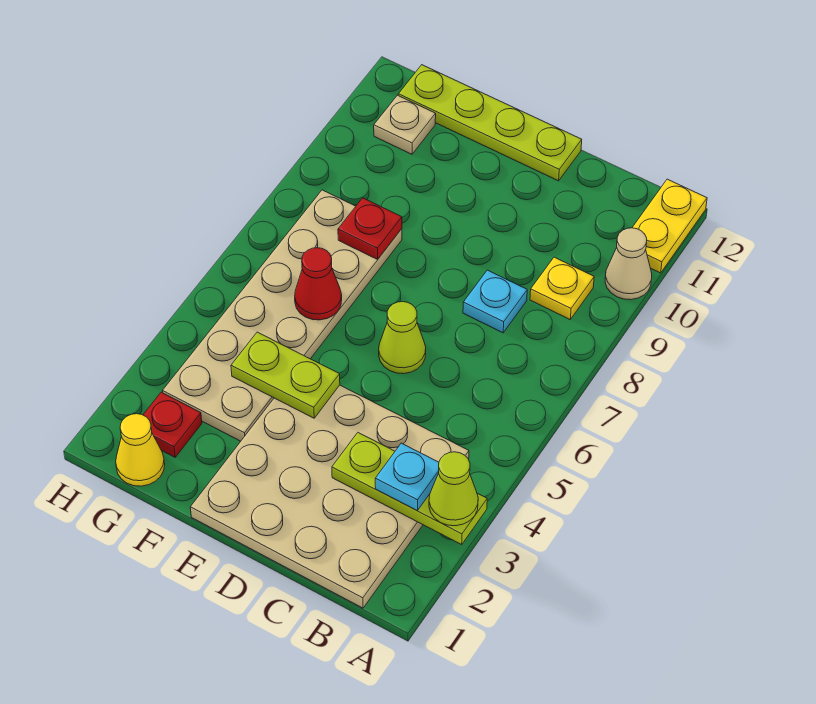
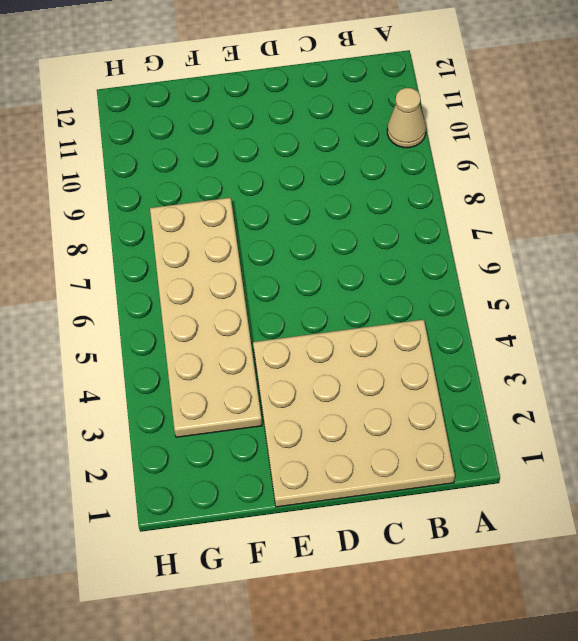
none -> yellow 1x2 plate [632,179,707,273]
none -> yellow 1x1 plate [530,257,594,319]
none -> cyan 1x1 plate [463,270,527,333]

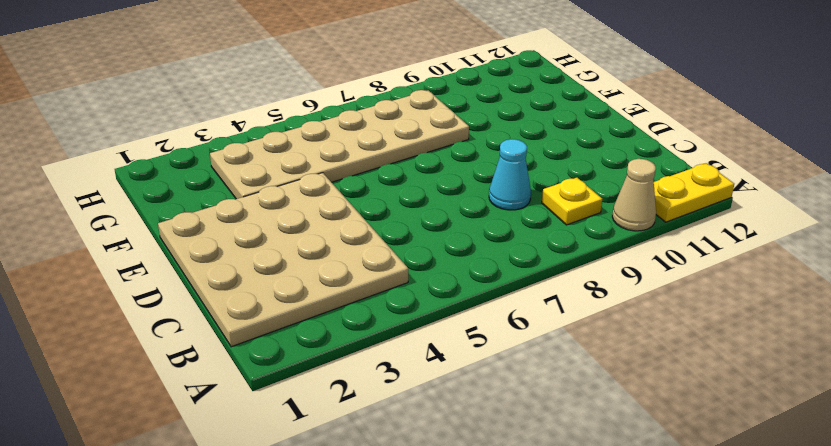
cyan 1x1 cone [489,139,531,210] -> cyan 1x1 plate [463,270,527,333]
none -> lime 1x1 cone [379,302,426,374]
none -> lime 1x4 plate [398,65,582,181]
none -> yellow 1x1 cone [116,414,165,486]

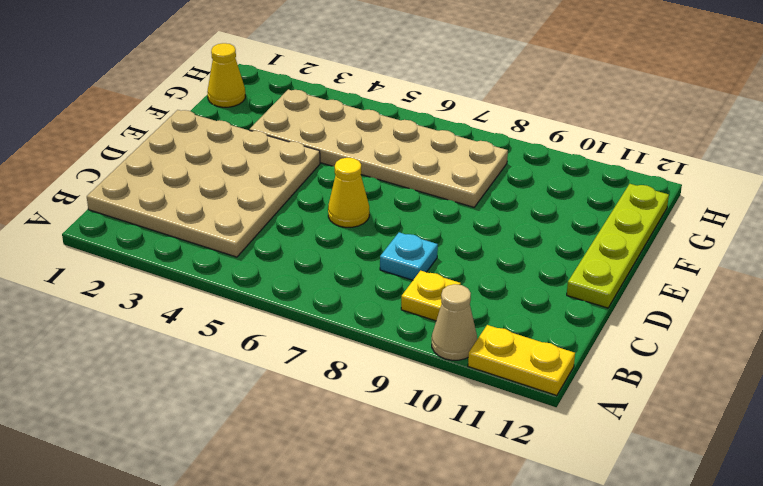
yellow 1x1 cone [328,158,369,227] -> lime 1x1 cone [379,302,426,374]
none -> red 1x1 plate [143,392,202,457]
none -> tan 1x1 plate [374,95,436,154]
none -> lime 1x3 plate [332,433,487,544]

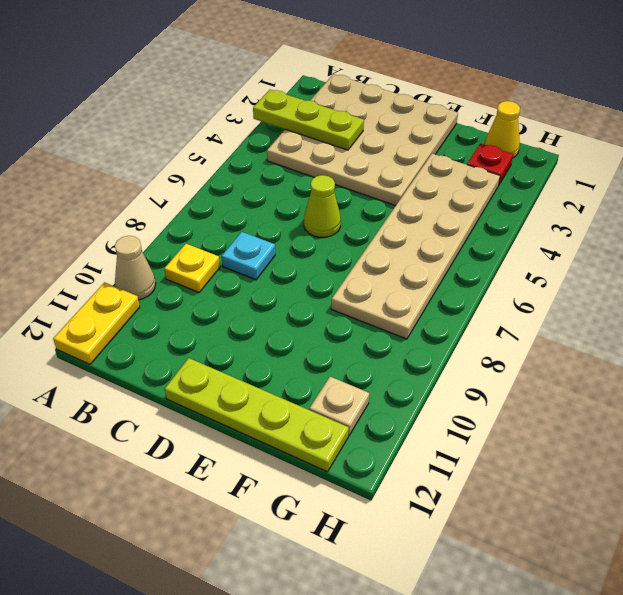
none -> lime 1x2 plate [231,332,340,418]
none -> red 1x1 cone [295,248,342,320]
none -> red 1x1 plate [338,198,402,259]

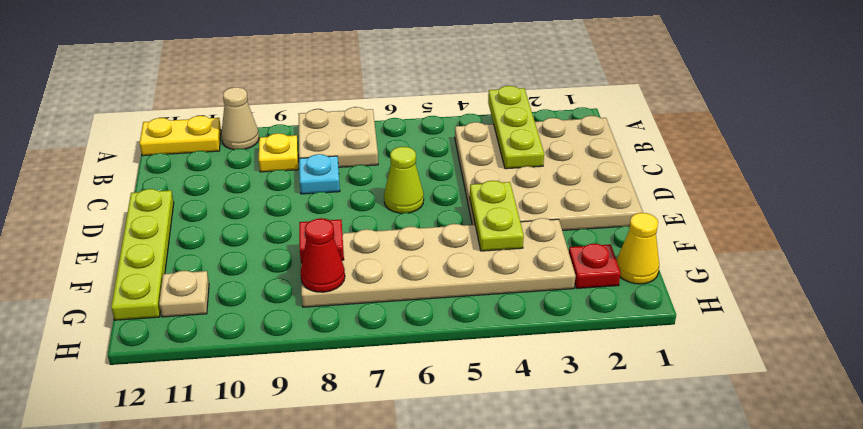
tan 2x2 plate [298,107,378,167] -> none
red 1x1 cone [301,218,345,292] -> red 1x1 cone moved to [295,248,342,320]
none -> lime 1x1 cone [429,452,478,526]
none -> cyan 1x1 plate [375,443,439,511]

